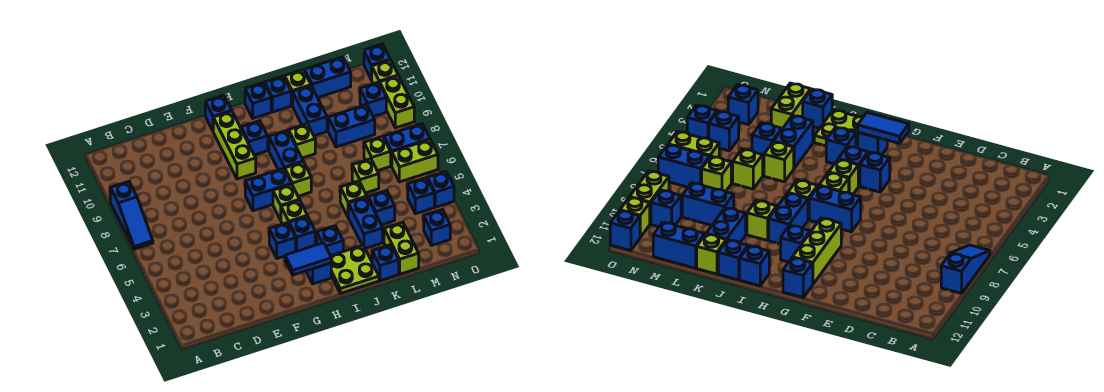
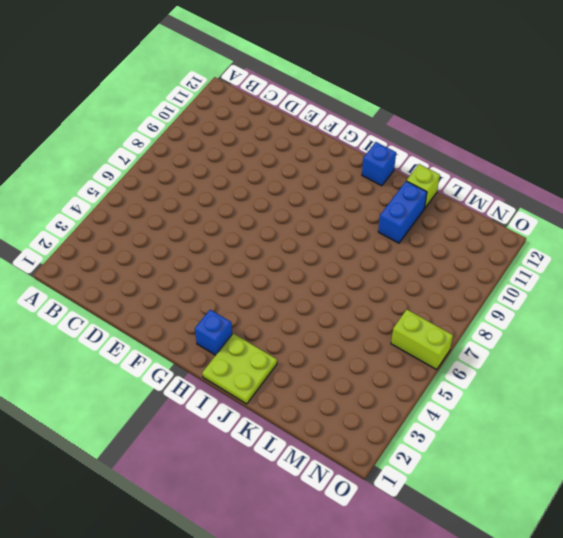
none -> blue 1x3 slope [110,182,153,249]
none -> blue 1x1 brick [269,223,296,259]
none -> blue 1x2 brick [245,168,291,211]
none -> lime 1x3 brick [213,111,256,179]

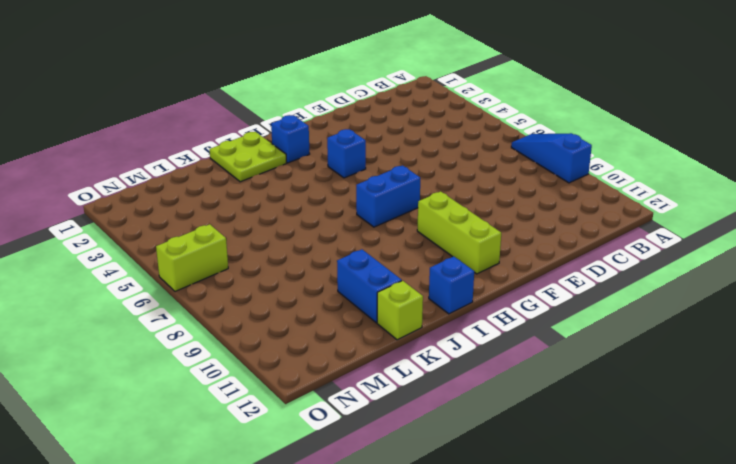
none -> blue 1x1 brick [205,95,232,131]
none -> blue 1x1 brick [289,216,315,252]
none -> lime 1x1 brick [281,200,307,224]
none -> lime 1x1 brick [273,184,299,220]

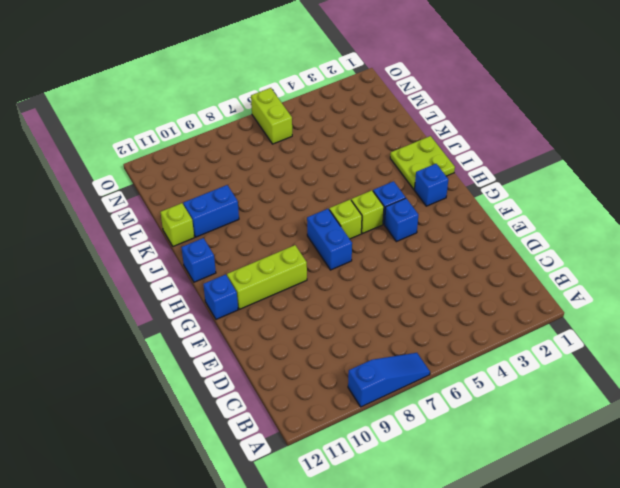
none -> blue 1x1 brick [241,121,268,155]
none -> blue 1x1 brick [317,226,343,256]
none -> lime 1x1 brick [285,162,311,196]
none -> blue 1x2 brick [269,130,303,170]

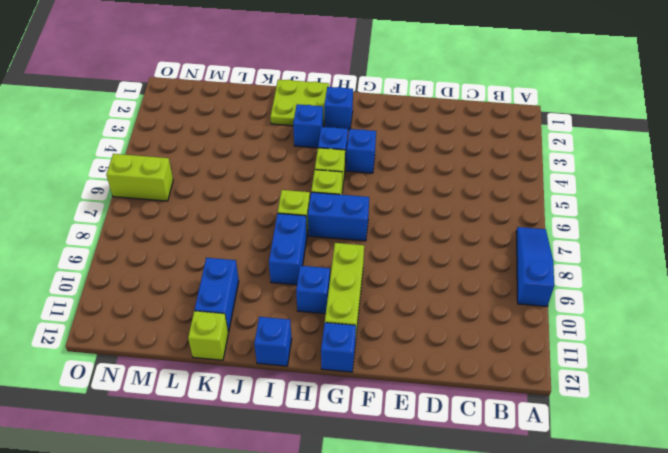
none -> lime 1x1 brick [289,124,315,158]
none -> blue 1x1 brick [265,76,291,112]
none -> blue 1x1 brick [372,245,399,281]
none -> blue 1x2 brick [348,197,383,249]

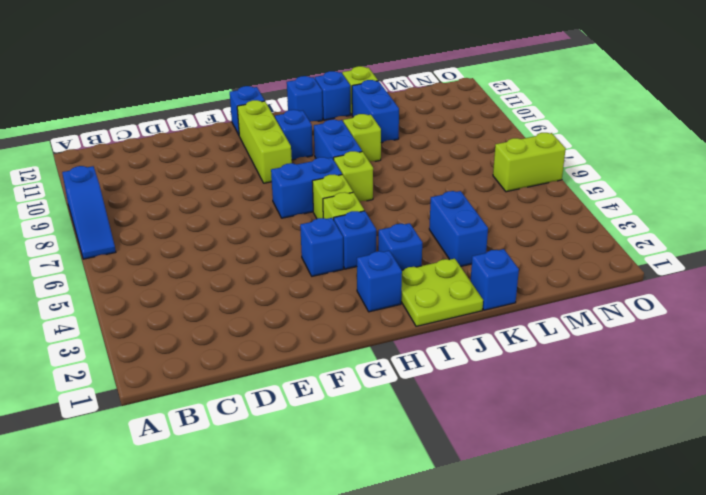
none -> lime 1x1 brick [340,181,367,216]
none -> lime 1x2 brick [384,222,419,274]
none -> blue 1x1 brick [368,191,395,225]
none -> lime 1x1 brick [352,159,379,193]

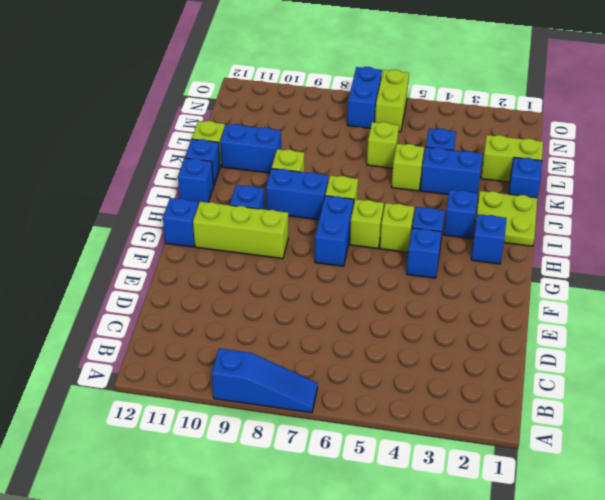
none -> blue 1x2 brick [328,105,375,147]
none -> blue 1x2 brick [304,57,351,98]
none -> lime 1x1 brick [364,136,391,171]
none -> blue 1x1 brick [424,209,450,246]

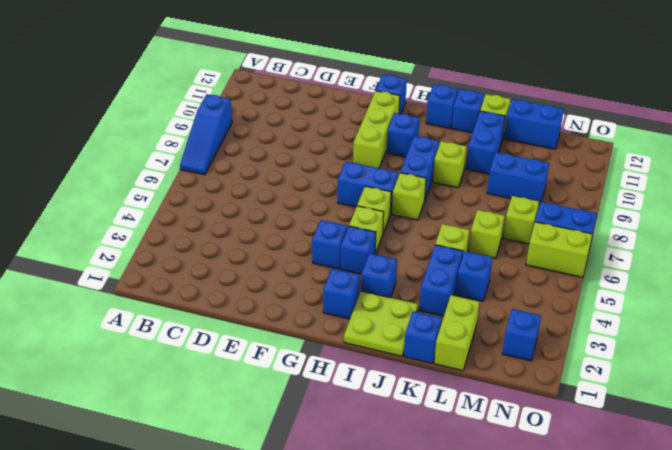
none -> blue 1x1 brick [408,178,434,214]
none -> blue 1x1 brick [360,82,386,117]
none -> blue 1x1 brick [428,171,454,207]
none -> lime 1x2 brick [380,76,414,128]

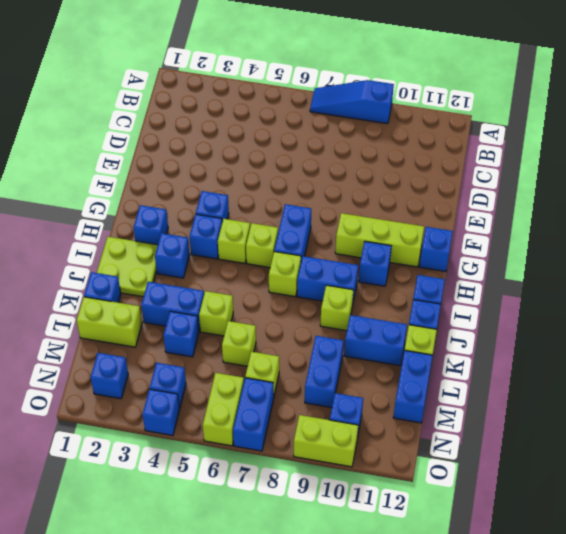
none -> lime 1x1 brick [372,60,398,84]
none -> blue 1x1 brick [364,44,390,80]
none -> blue 1x2 tile [285,243,331,275]

